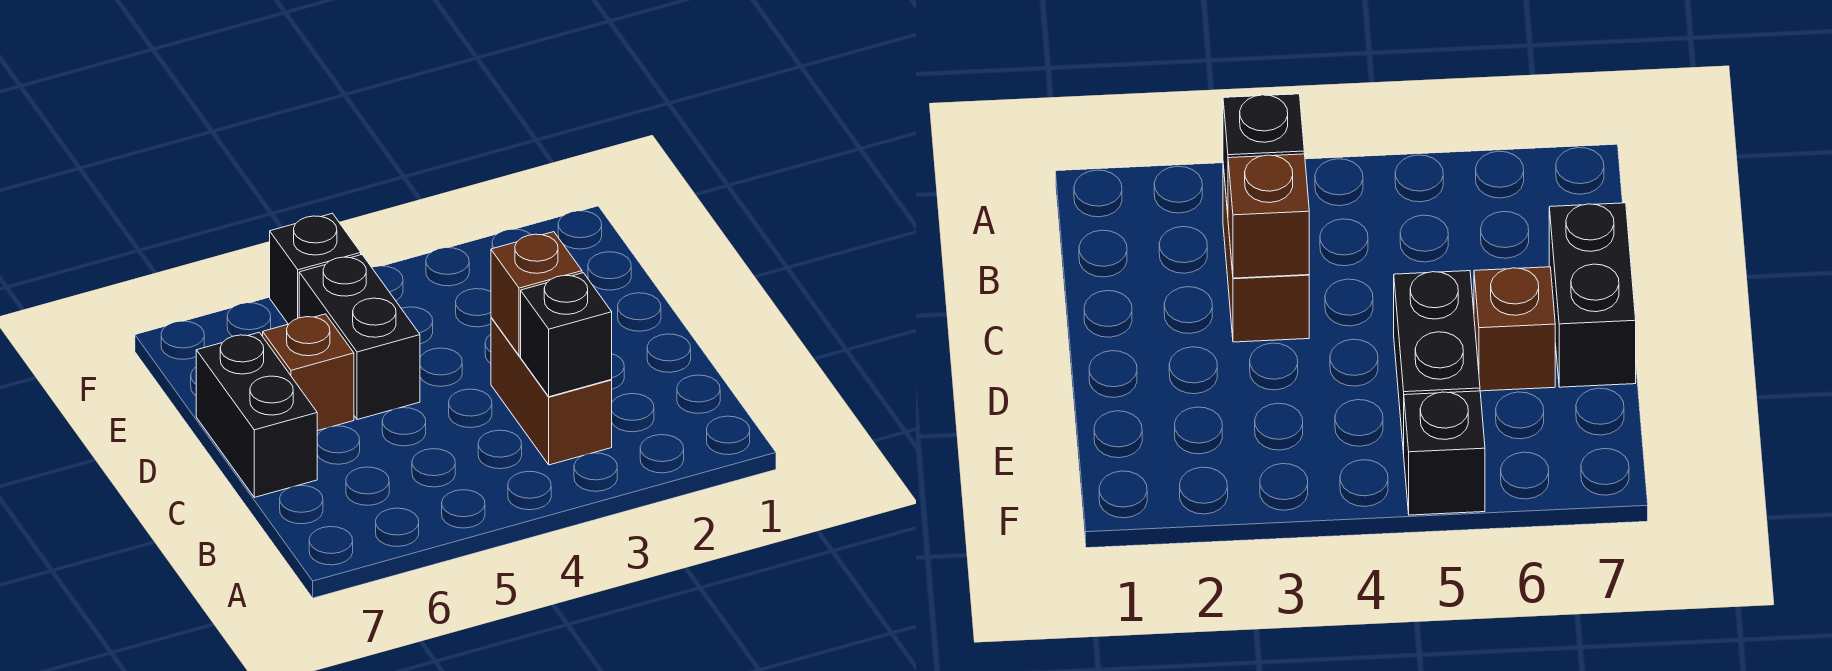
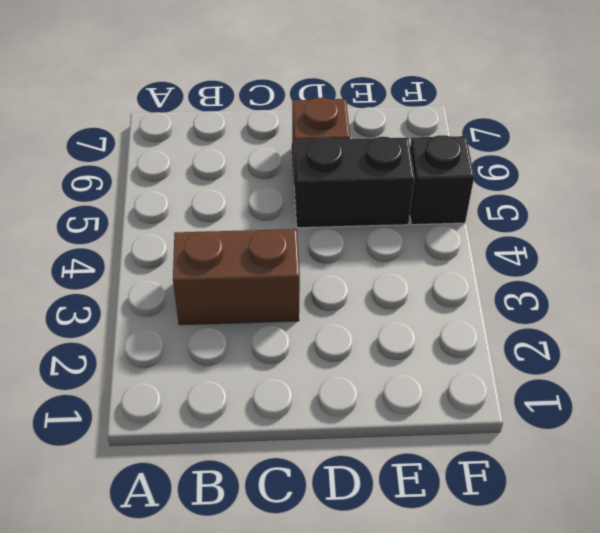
none -> black 1x2 brick [196,332,317,497]
none -> black 1x1 brick [521,273,612,397]

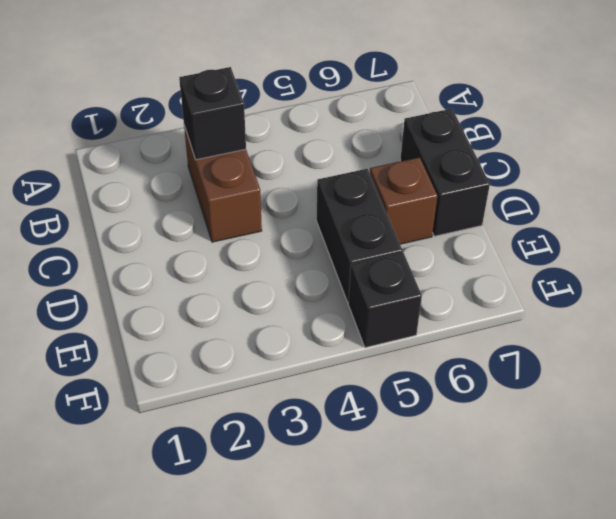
none -> brown 1x1 brick [491,232,582,356]

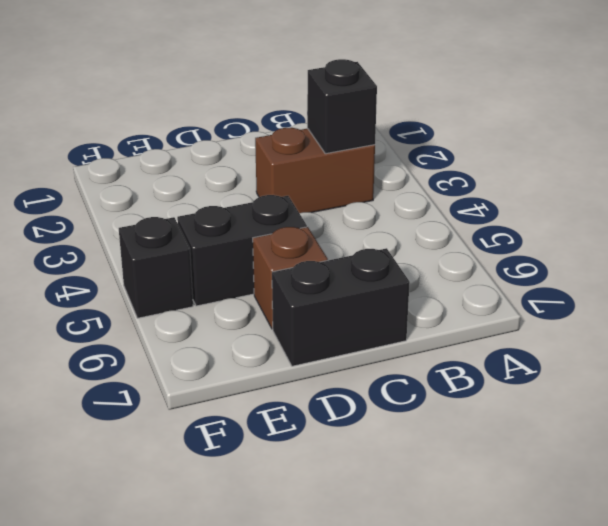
none -> brown 1x1 brick [491,232,582,356]

